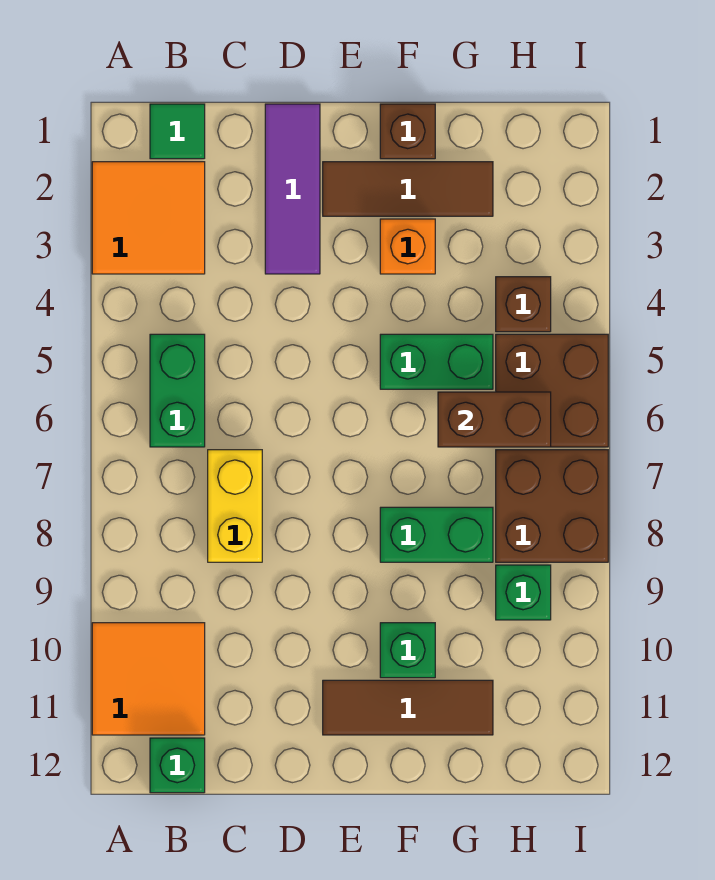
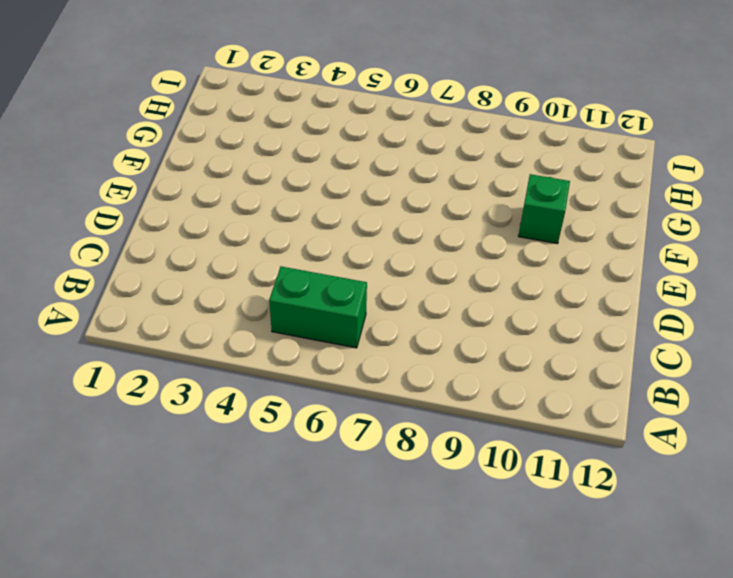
none -> orange 2x2 tile [92,162,205,274]
none -> orange 2x2 tile [92,623,205,735]
none -> green 1x1 tile [150,104,205,159]

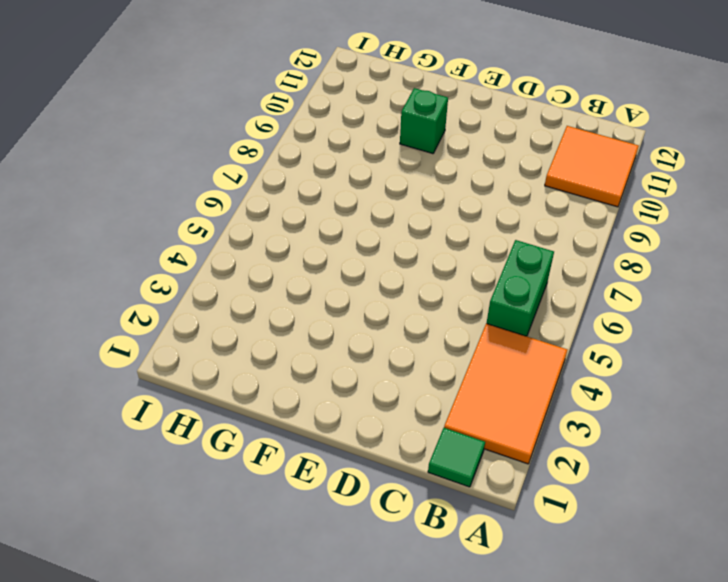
orange 2x3 tile [444,324,567,464] -> orange 2x2 tile [92,162,205,274]
none -> green 1x1 brick [150,738,205,793]
none -> yellow 1x2 brick [208,450,262,562]
none -> purple 1x3 tile [265,104,320,274]

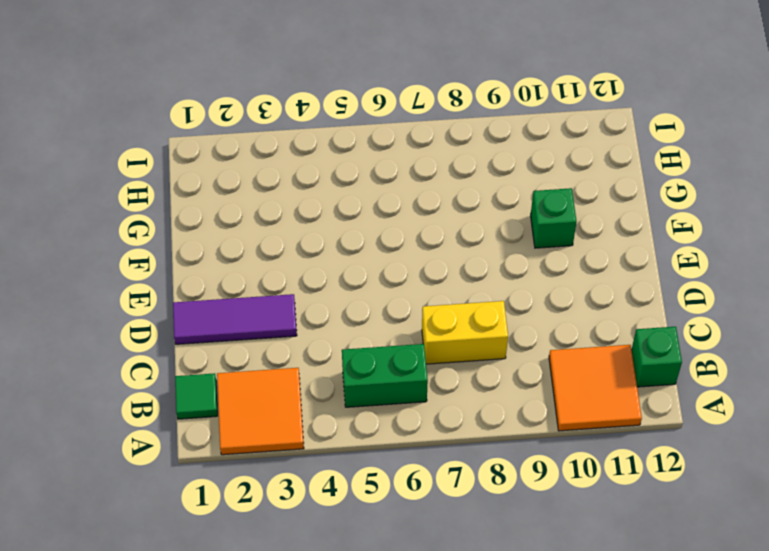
none -> brown 1x3 tile [323,162,493,216]
none -> brown 1x3 tile [323,680,493,735]
none -> brown 1x1 brick [380,104,435,159]

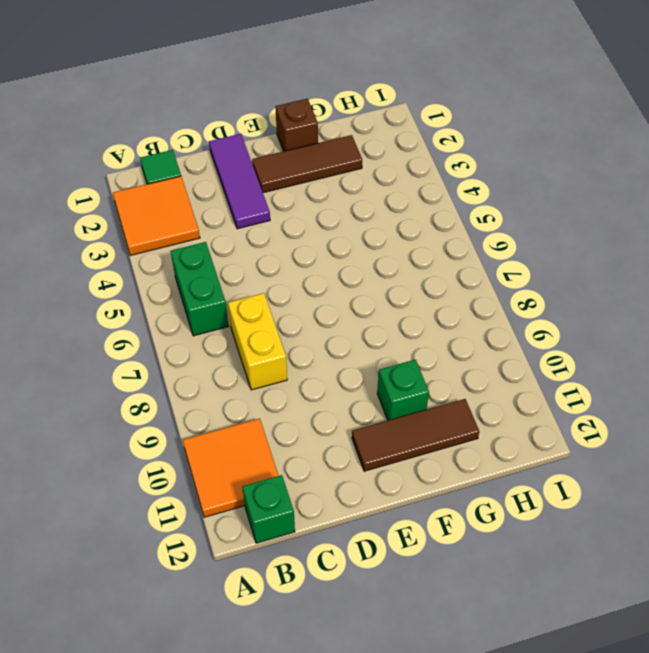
none -> orange 1x1 brick [380,219,435,274]
none -> green 1x2 brick [380,334,493,389]
none -> green 1x2 brick [380,507,493,562]

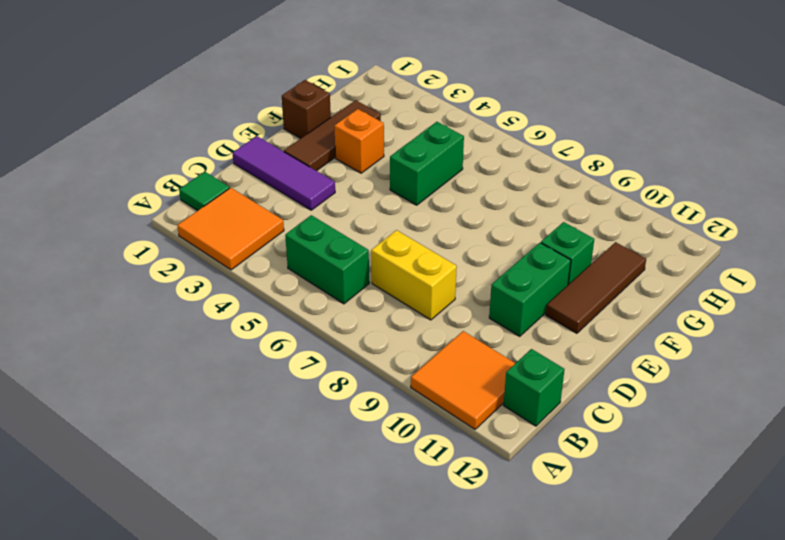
green 1x2 brick [489,243,571,336] -> green 1x2 brick moved to [380,507,493,562]
none -> brown 1x1 brick [496,277,551,332]
none -> brown 2x2 brick [496,334,608,447]
none -> brown 2x2 brick [496,450,608,562]

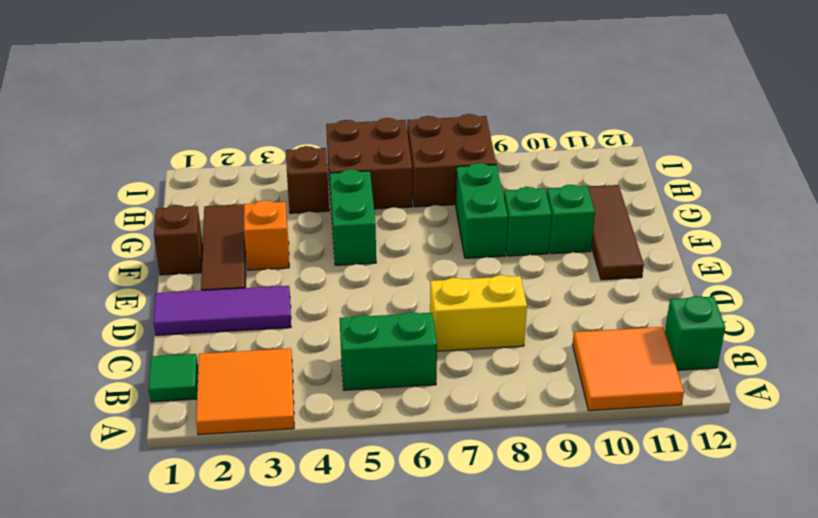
green 1x1 brick [504,187,552,256] -> green 1x1 brick moved to [496,565,551,620]
none -> brown 1x2 brick [438,392,551,447]

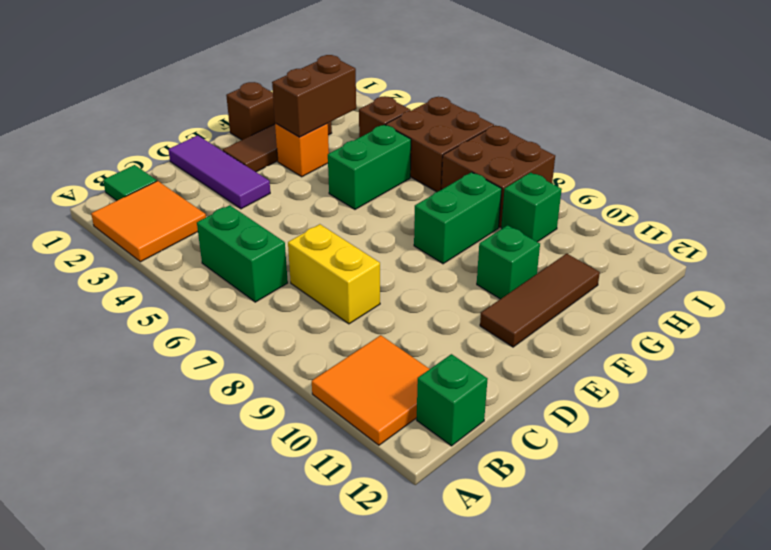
brown 1x2 brick [272,55,356,137] -> brown 1x2 brick moved to [438,392,551,447]

